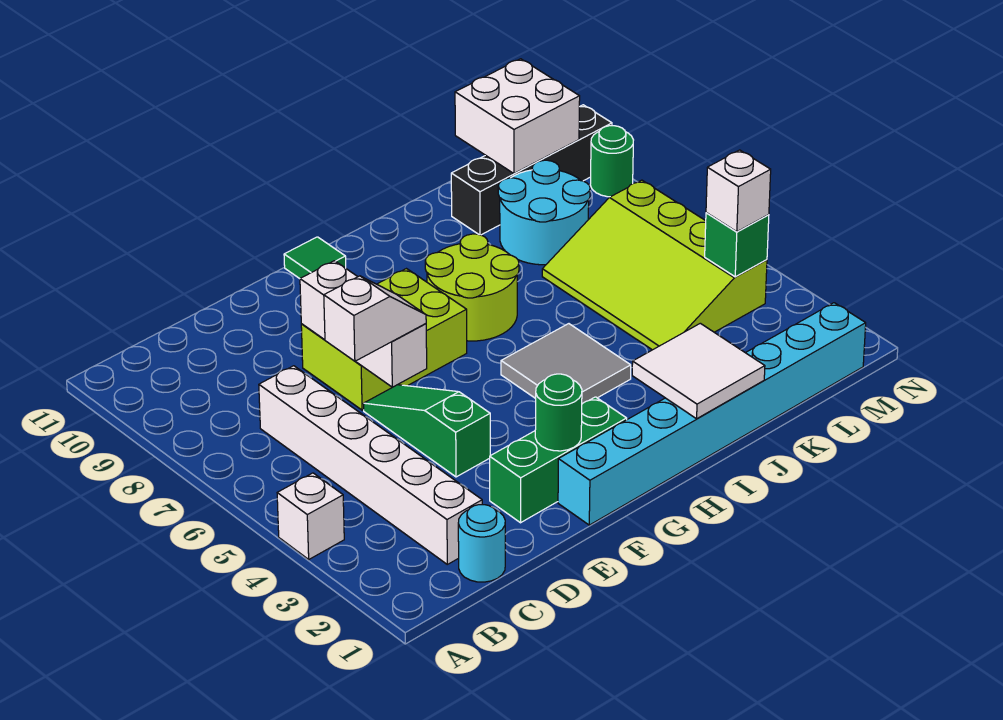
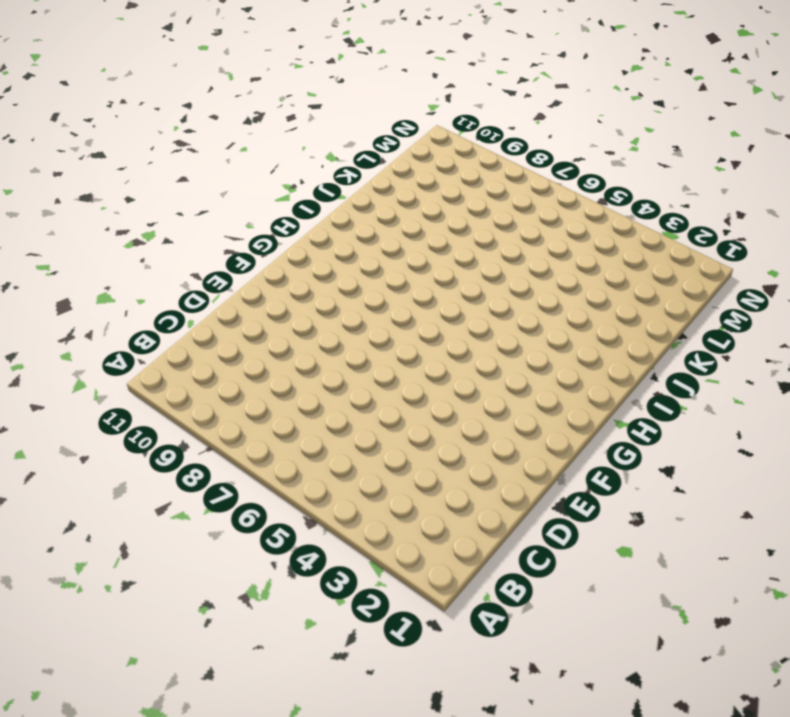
none -> white 1x1 brick [277,473,344,559]
none -> cyan 1x1 round brick [458,505,505,582]
none -> white 1x6 brick [259,366,482,564]

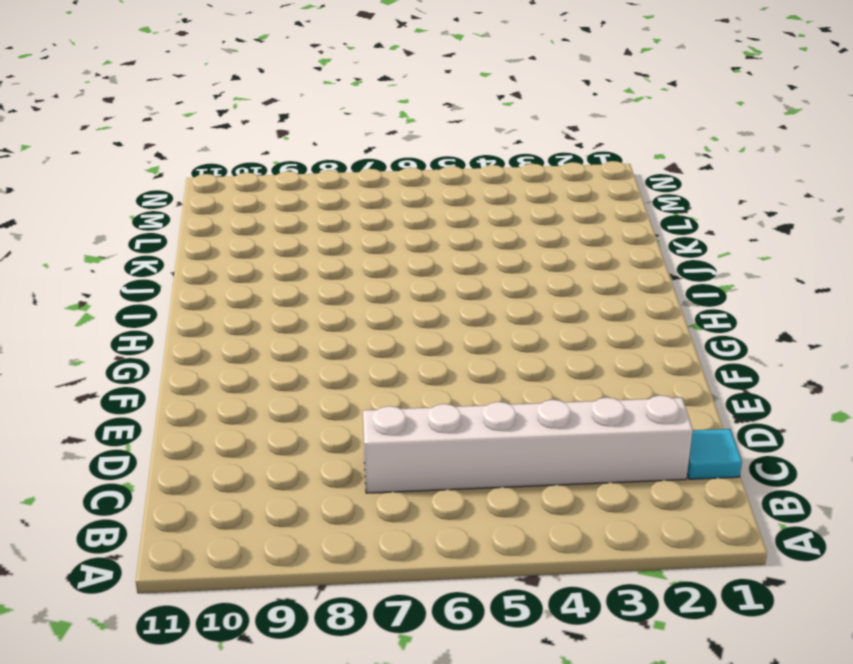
cyan 1x1 tile [687,429,742,479] -> cyan 1x1 round brick [458,505,505,582]
none -> white 1x1 brick [277,473,344,559]
none -> green 1x3 brick [490,397,627,523]
none -> green 1x3 slope [363,385,490,477]

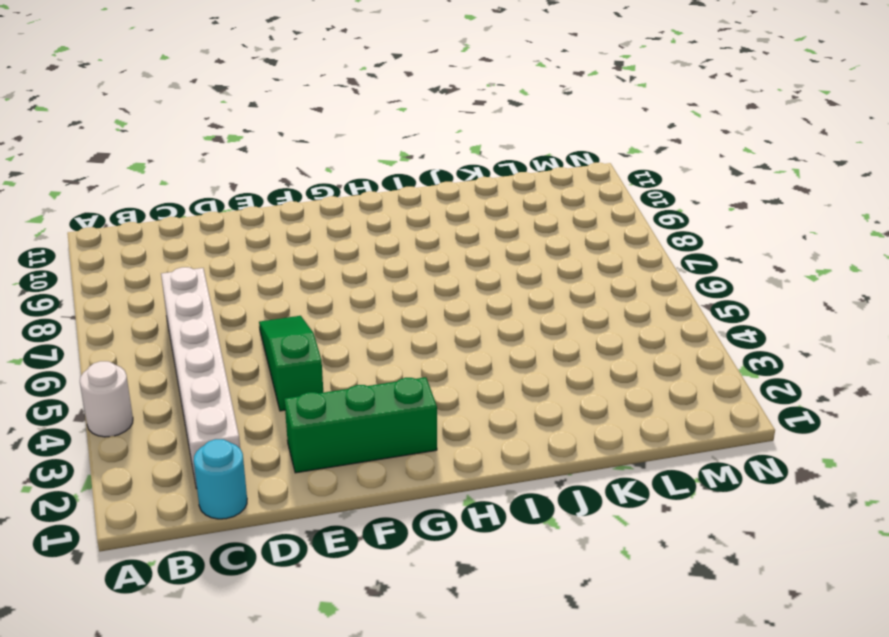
white 1x1 round brick [80,361,133,437] -> white 1x1 brick [277,473,344,559]
none -> lime 2x3 brick [301,269,467,410]
none -> cyan 1x8 brick [558,303,866,525]
none -> green 1x1 tile [284,237,346,279]

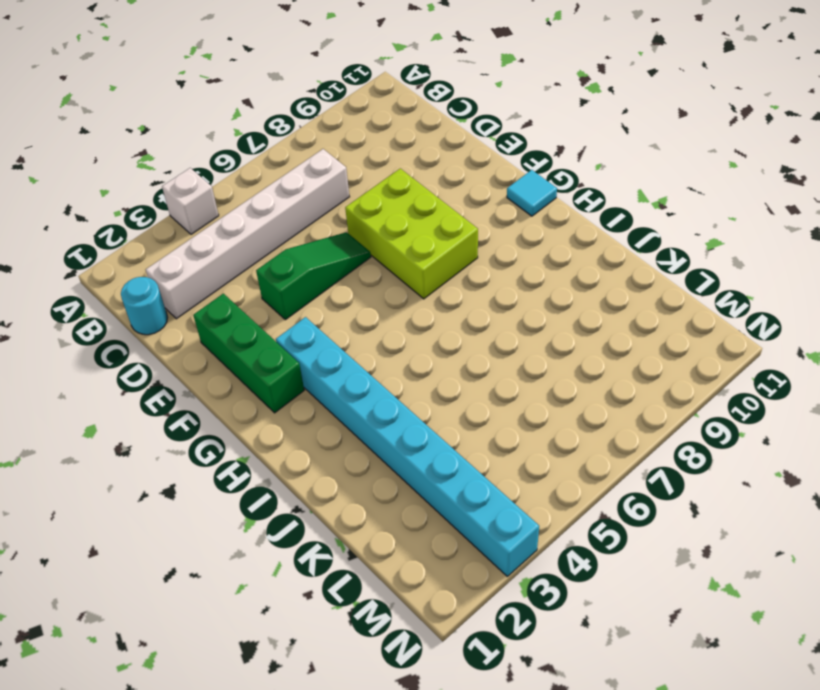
cyan 1x8 brick [276,317,539,576] -> cyan 1x8 brick moved to [558,303,866,525]
cyan 1x1 tile [507,170,557,216] -> green 1x1 tile [284,237,346,279]
none -> grey 2x2 tile [501,324,631,404]
none -> lime 2x2 round brick [425,234,519,341]
none -> lime 3x4 slope [542,180,767,350]

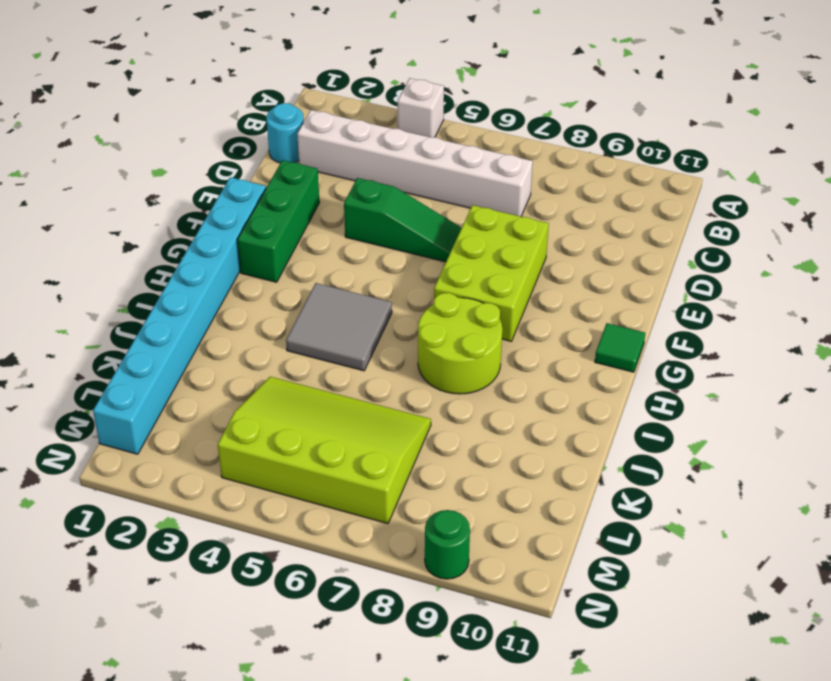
none -> cyan 2x2 round brick [498,160,590,265]
none -> black 1x4 brick [451,105,612,235]
none -> white 1x3 brick [300,261,427,387]

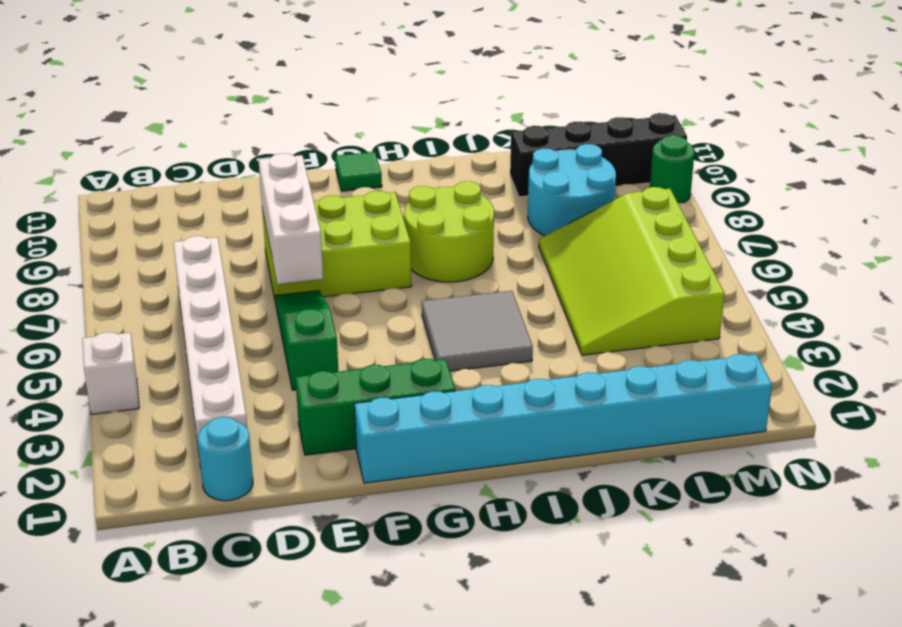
none -> green 1x1 round brick [535,374,582,451]
none -> white 2x2 tile [632,323,765,419]
none -> white 2x2 brick [455,59,580,174]

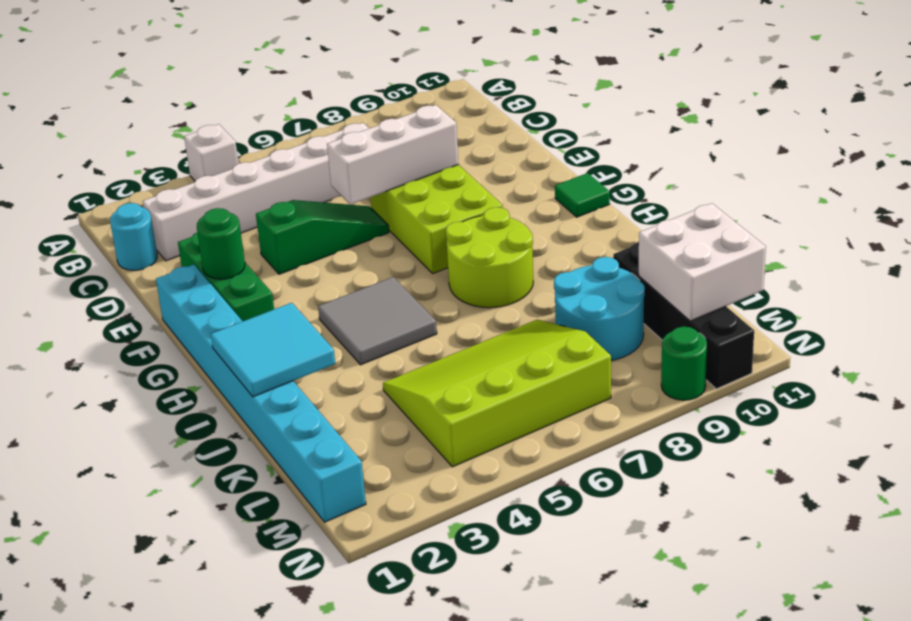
cyan 2x2 tile [211,303,335,397] -> white 2x2 tile [632,323,765,419]
none -> green 1x1 brick [705,213,769,277]
none -> white 1x2 slope [324,276,426,361]
none -> white 1x1 brick [706,150,771,232]

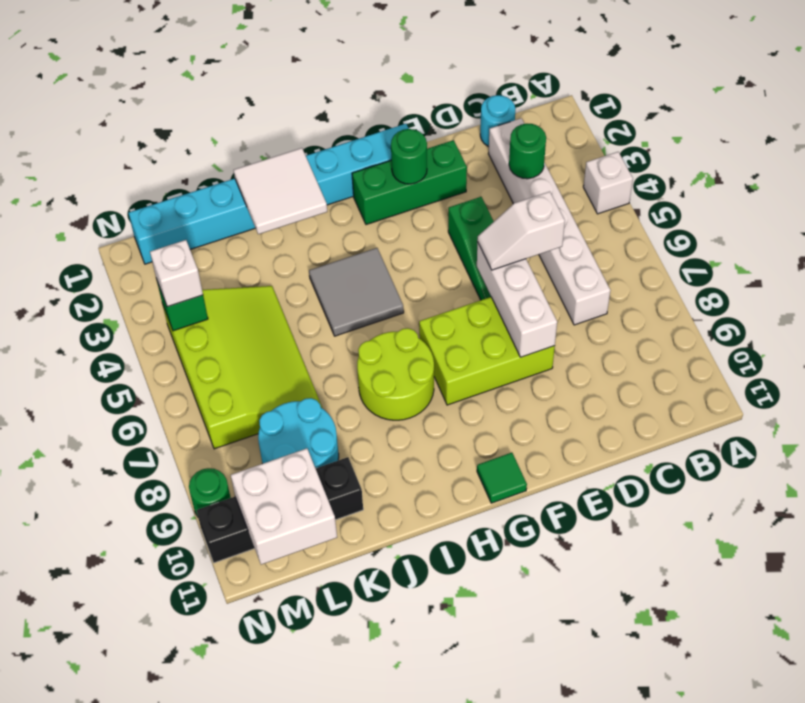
green 1x1 round brick [509,124,546,179] -> none

